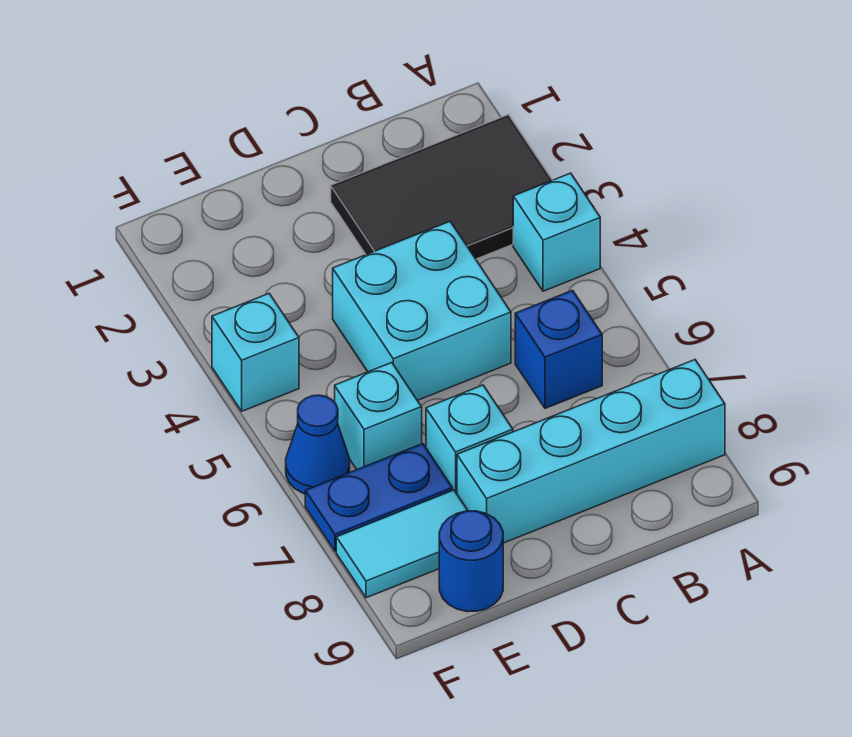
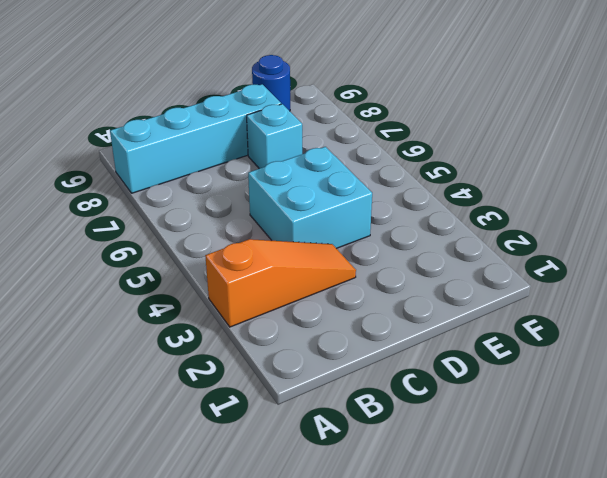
orange 1x3 slope [205,239,356,327] -> black 2x3 tile [331,115,552,259]
none -> cyan 1x1 brick [513,173,600,291]
none -> blue 1x1 brick [515,290,602,408]
none -> cyan 1x1 brick [335,363,422,469]

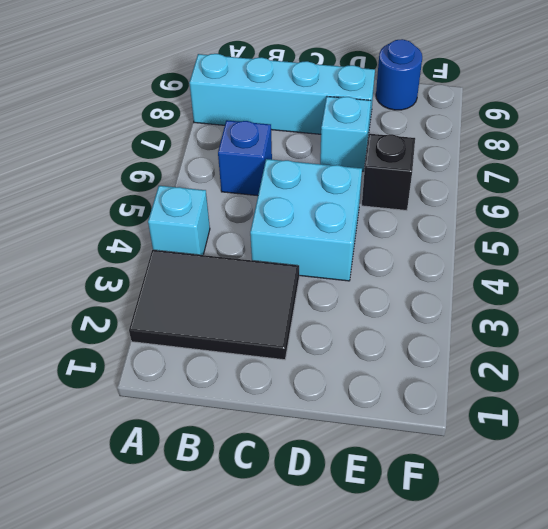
black 1x1 brick [362,134,415,211] -> cyan 1x1 brick [335,363,422,469]
none -> blue 1x2 plate [305,444,453,551]
none -> cyan 1x2 tile [336,490,468,598]
none -> cyan 1x1 brick [212,294,299,411]

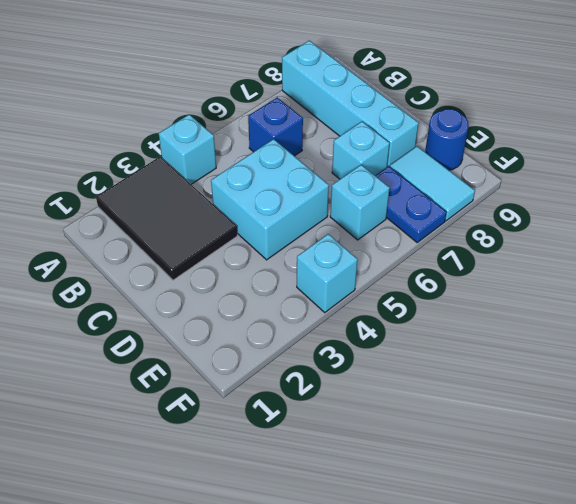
none -> blue 1x1 cone [286,395,350,494]

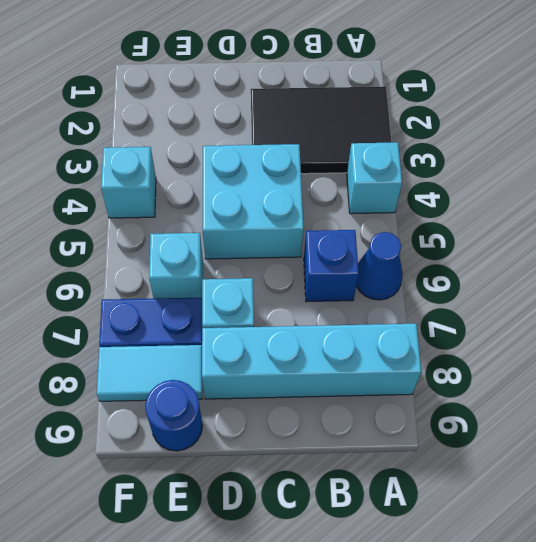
blue 1x1 cone [356,232,403,300] -> blue 1x1 cone moved to [286,395,350,494]

